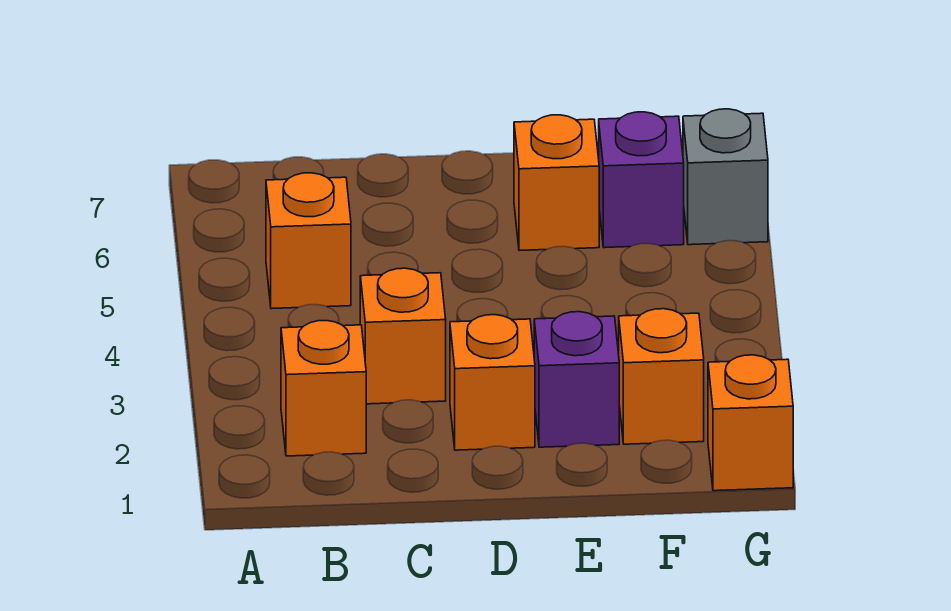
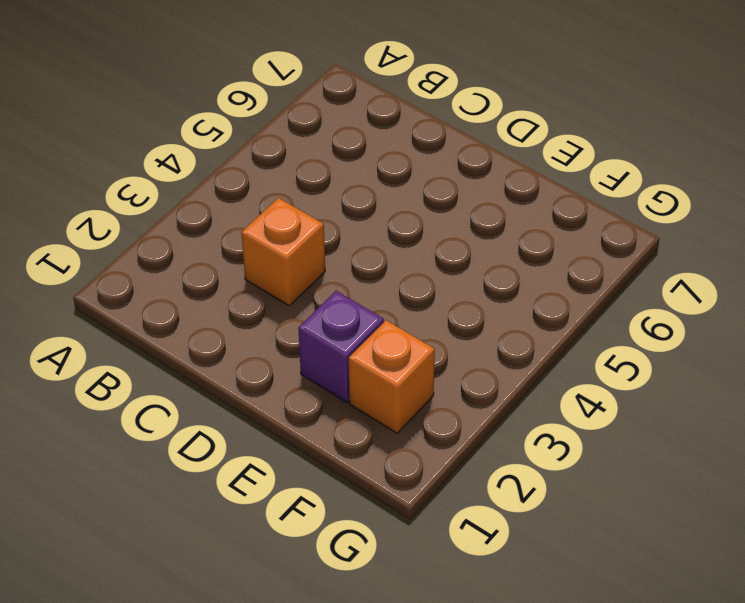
none -> orange 1x1 brick [281,321,366,456]
none -> orange 1x1 brick [266,173,351,309]

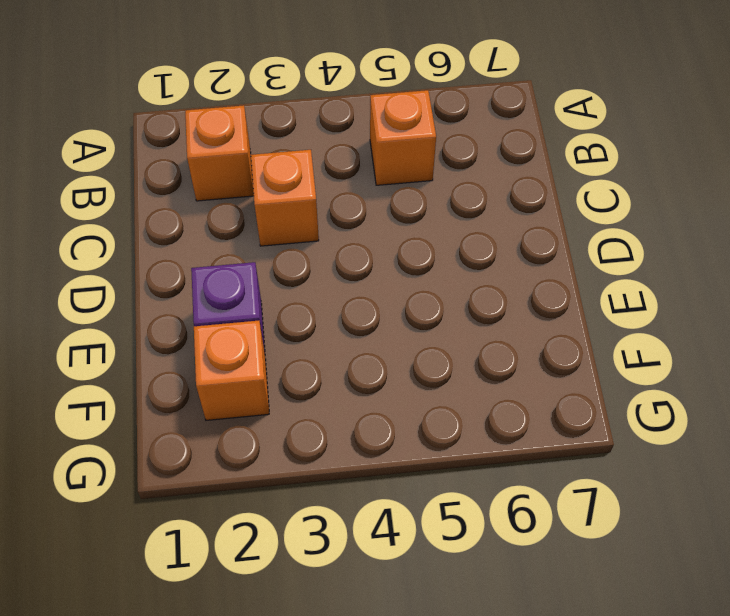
none -> orange 1x1 brick [450,315,535,450]
none -> orange 1x1 brick [514,115,599,250]

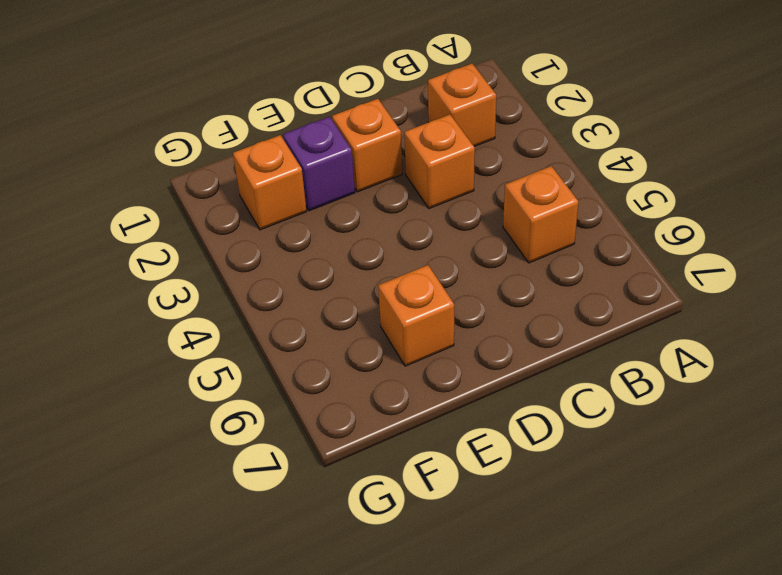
none -> purple 1x1 brick [599,112,684,248]
none -> orange 1x1 brick [708,355,793,491]

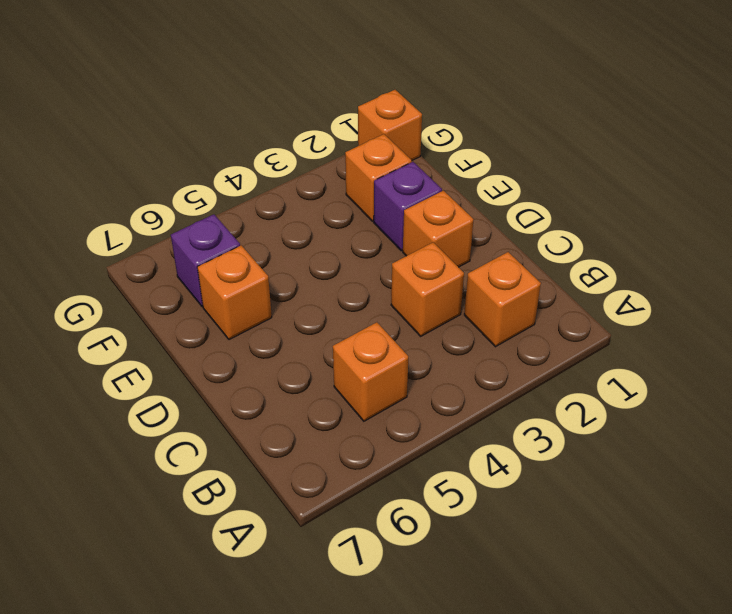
none -> grey 1x1 brick [683,109,768,245]

